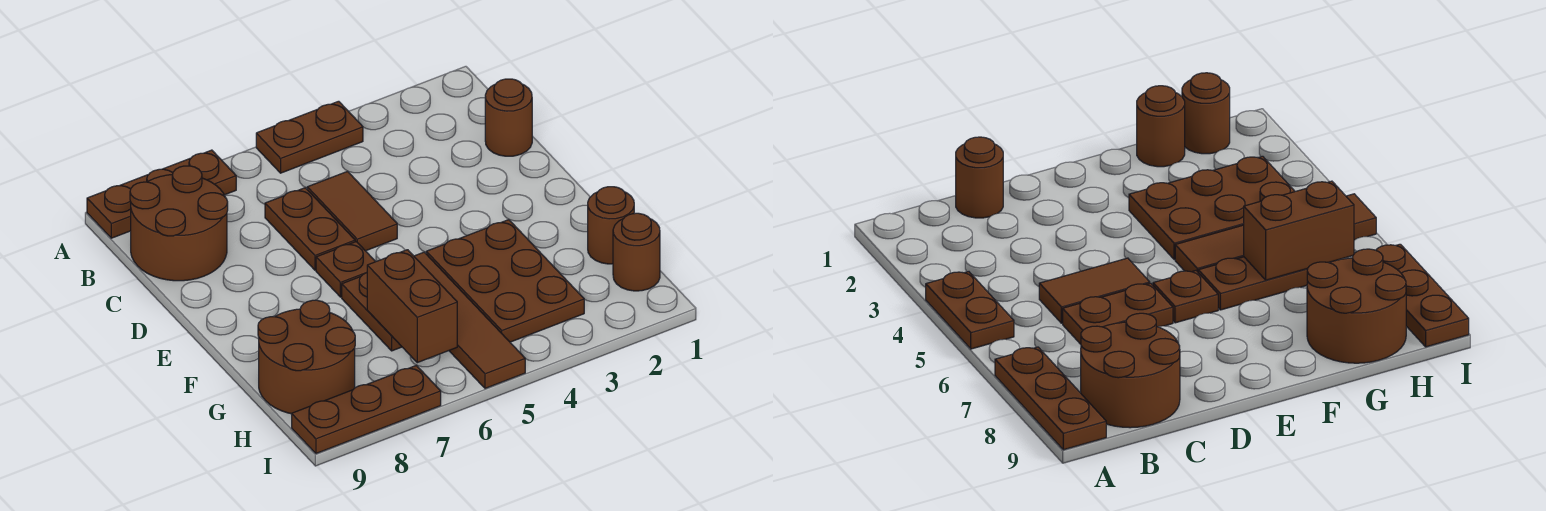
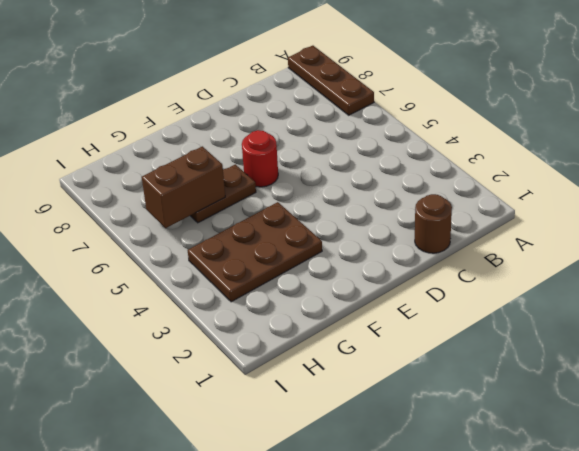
red 1x1 round brick [242,130,278,187] -> brown 1x1 plate [316,242,376,297]
none -> brown 1x2 plate [256,101,363,173]
none -> brown 2x2 round brick [130,166,228,281]
none -> brown 1x2 tile [307,171,397,251]

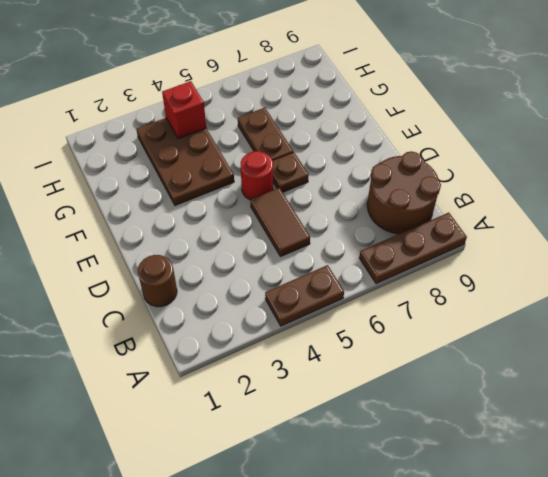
red 1x1 round brick [241,151,273,200] -> none
red 1x1 brick [162,81,206,139] -> none
none -> brown 1x2 plate [265,188,355,270]
none -> brown 1x4 tile [414,252,525,388]
none -> brown 1x1 round brick [588,187,634,264]

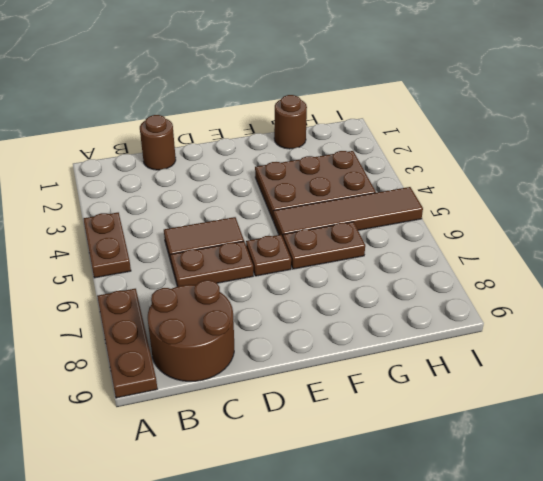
none -> brown 2x2 round brick [258,300,355,414]
none -> brown 1x1 round brick [613,213,660,291]
none -> brown 1x3 plate [292,365,441,454]

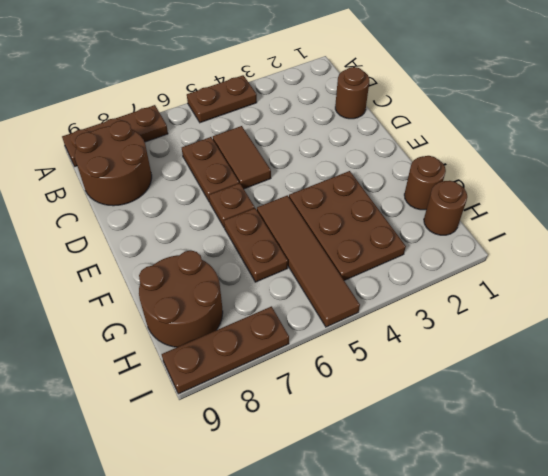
none -> brown 1x2 brick [367,250,457,363]

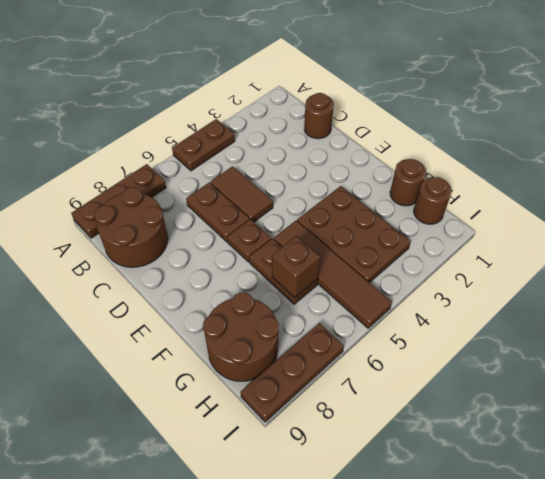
brown 1x1 brick [272,236,320,298] -> brown 1x2 brick [367,250,457,363]

